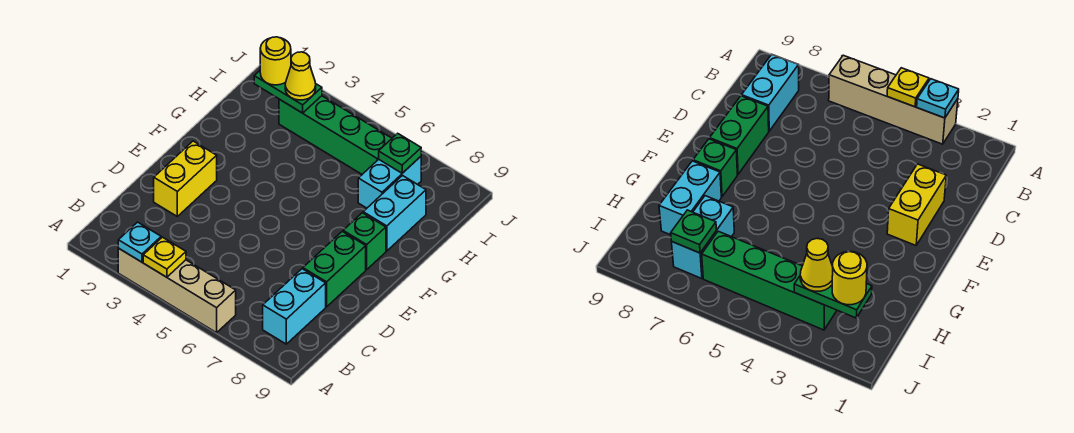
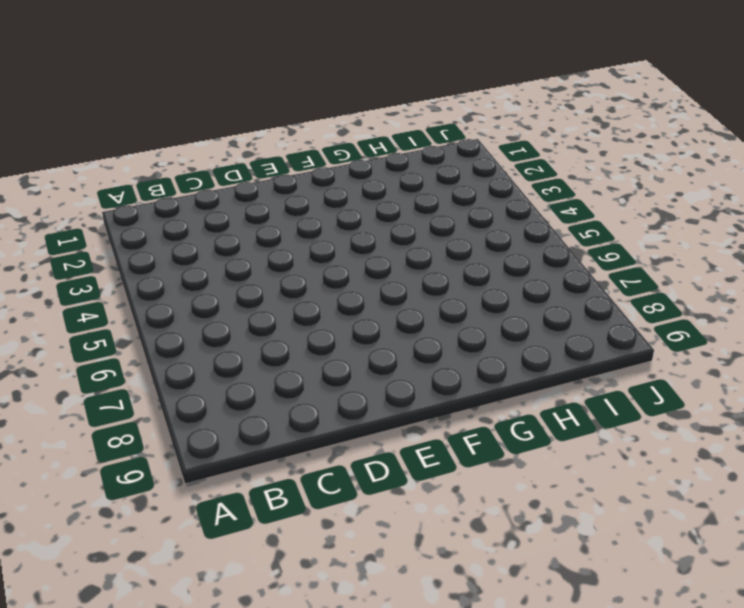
none -> tan 1x4 brick [118,248,236,333]
none -> cyan 1x2 brick [263,269,326,344]
none -> yellow 1x2 brick [154,141,217,216]

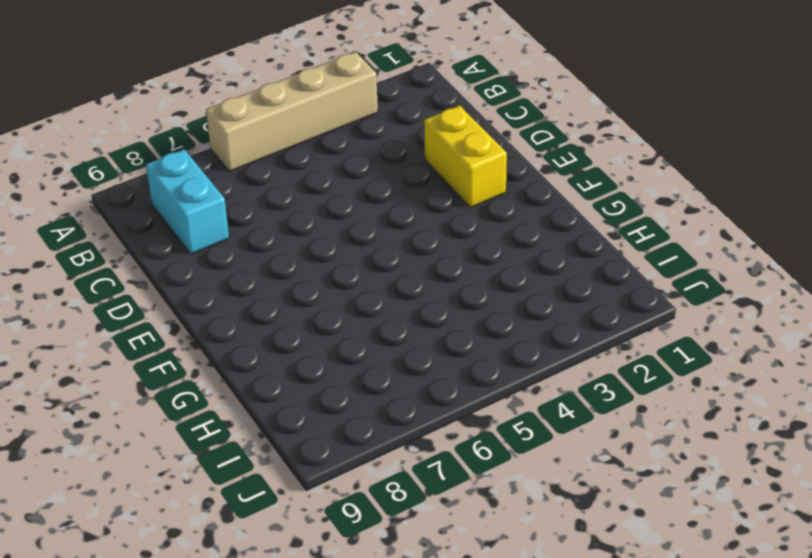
none -> green 1x2 brick [303,231,366,307]
none -> green 1x1 brick [343,213,386,269]
none -> cyan 1x2 brick [363,176,426,251]

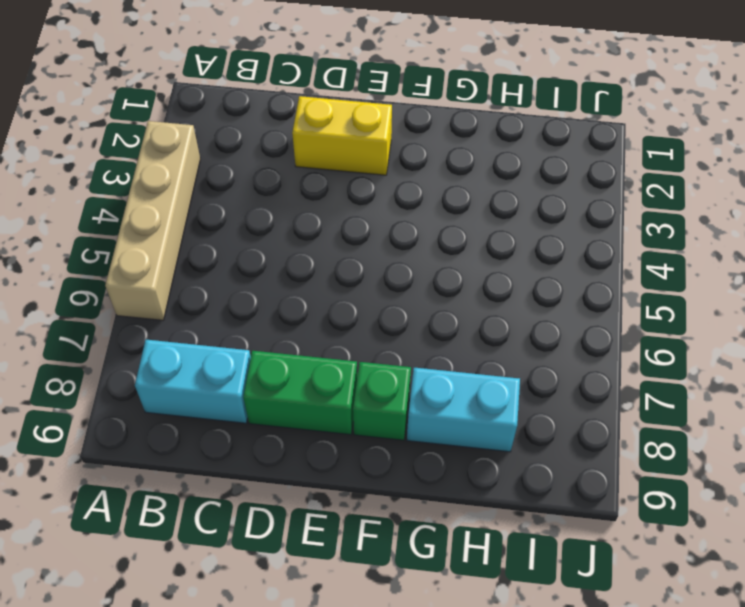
none -> cyan 1x2 brick [358,157,421,208]
none -> green 1x4 brick [279,96,392,174]
none -> cyan 1x1 plate [118,222,161,262]

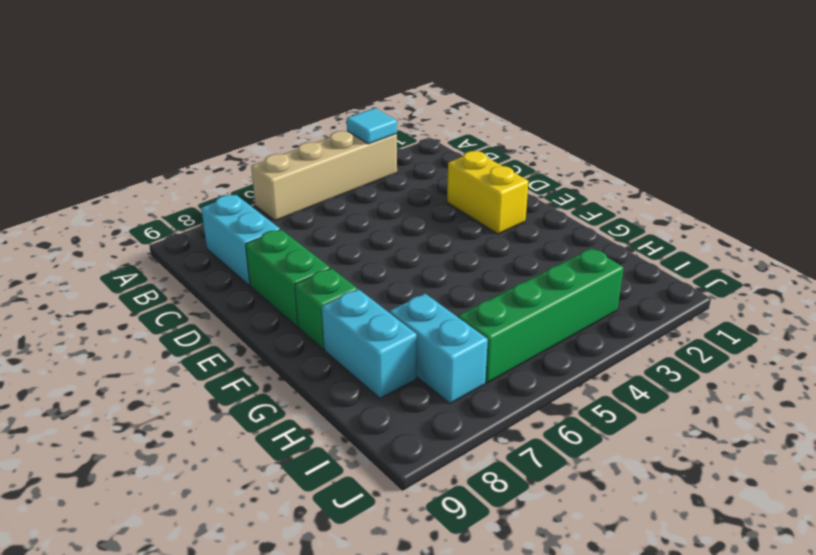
cyan 1x1 tile [347,108,397,144] -> cyan 1x1 plate [118,222,161,262]
none -> yellow 1x1 plate [143,237,186,277]
none -> green 1x2 plate [254,71,322,113]
none -> green 1x1 plate [379,133,421,173]

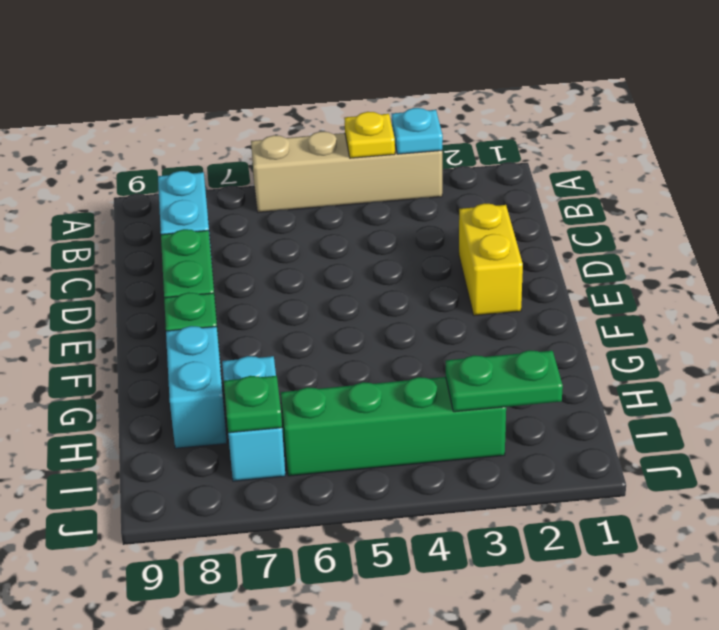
none -> yellow 1x1 round brick [260,37,291,85]
none -> yellow 1x1 cone [285,52,316,100]

